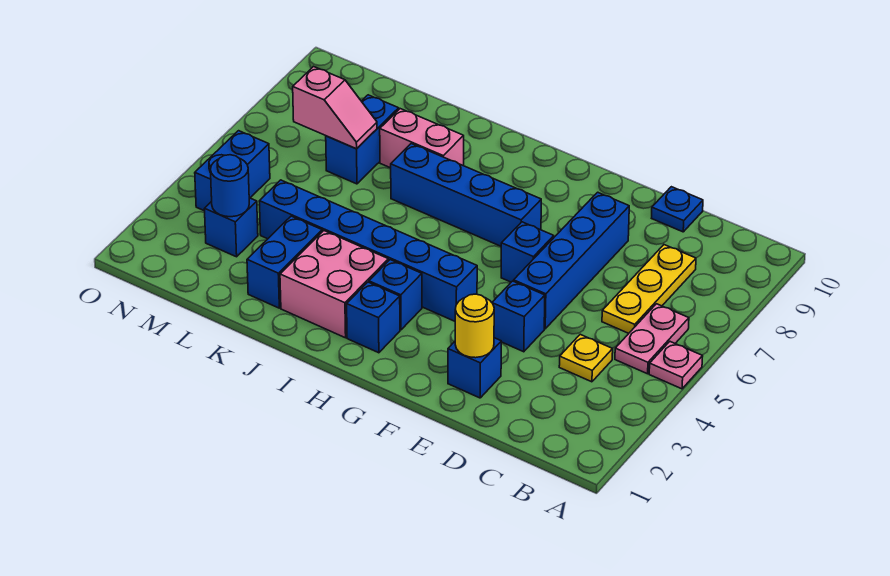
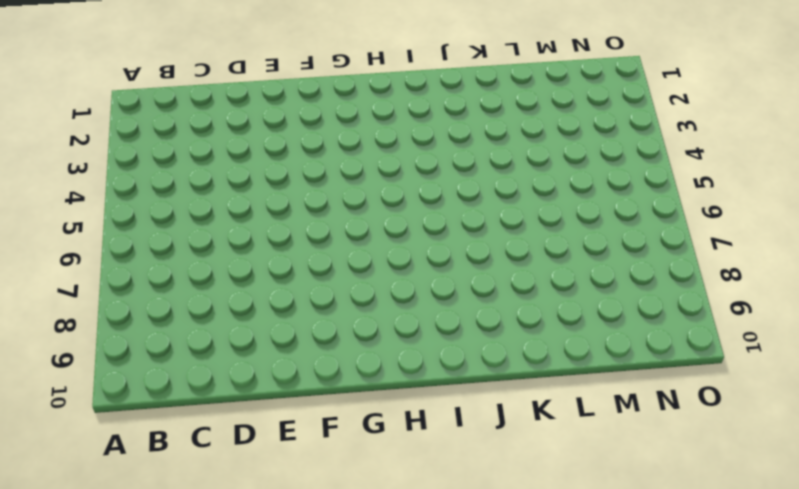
none -> pink 1x1 plate [649,342,703,389]
none -> pink 1x2 plate [615,304,689,374]
none -> yellow 1x1 plate [559,334,613,382]

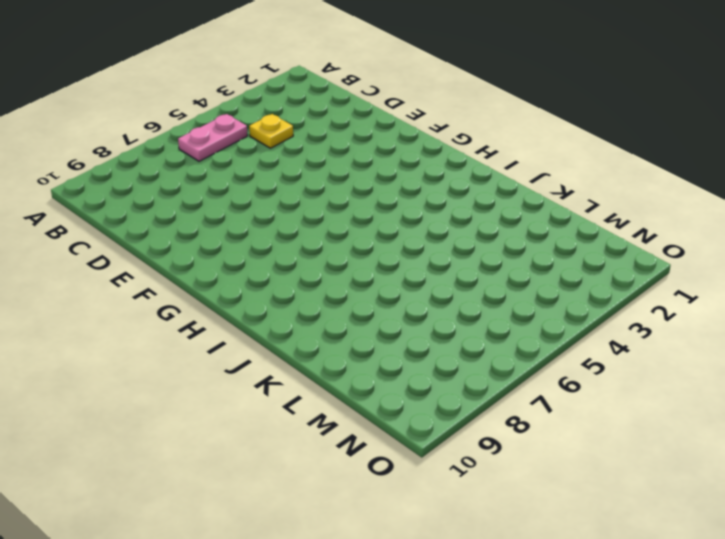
none -> pink 1x1 plate [649,342,703,389]
none -> yellow 1x3 plate [602,245,696,333]
none -> blue 1x1 plate [652,187,703,232]

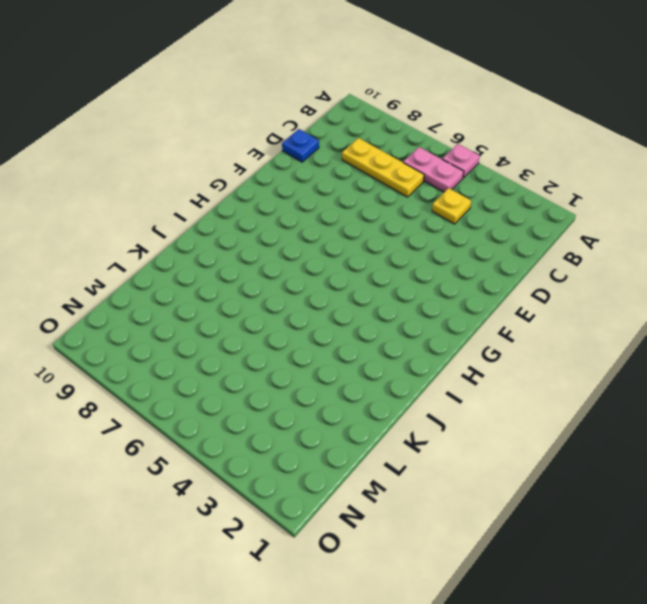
none -> blue 1x1 brick [448,338,501,398]
none -> blue 1x1 brick [492,281,545,352]
none -> blue 1x4 brick [514,192,629,329]

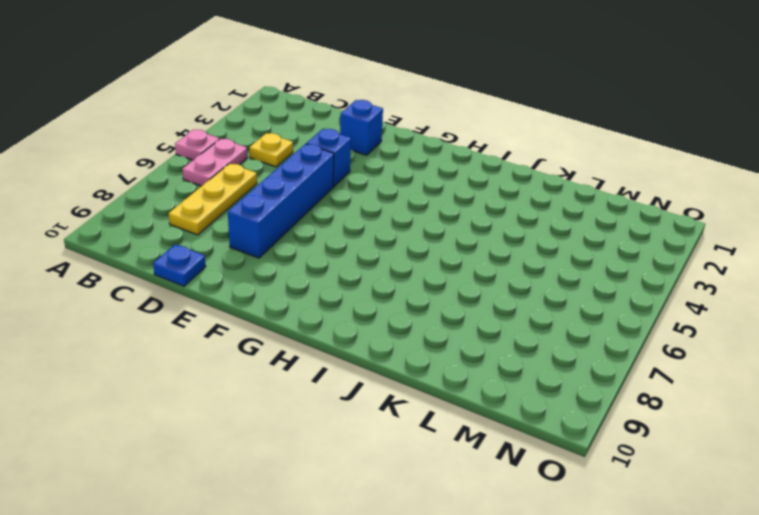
none -> blue 1x1 brick [501,222,554,282]
none -> blue 1x6 brick [259,180,477,321]
none -> blue 1x4 brick [391,144,541,246]

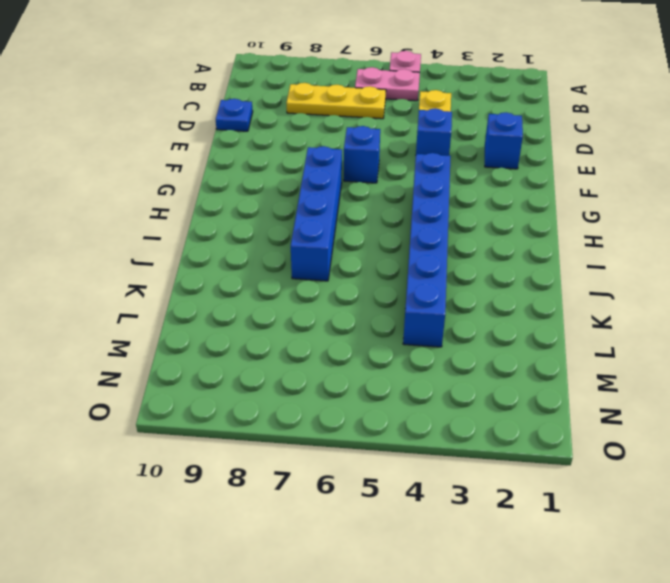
none -> blue 1x4 brick [514,192,629,329]
none -> blue 1x1 brick [347,282,400,353]
none -> blue 1x1 brick [369,260,422,330]

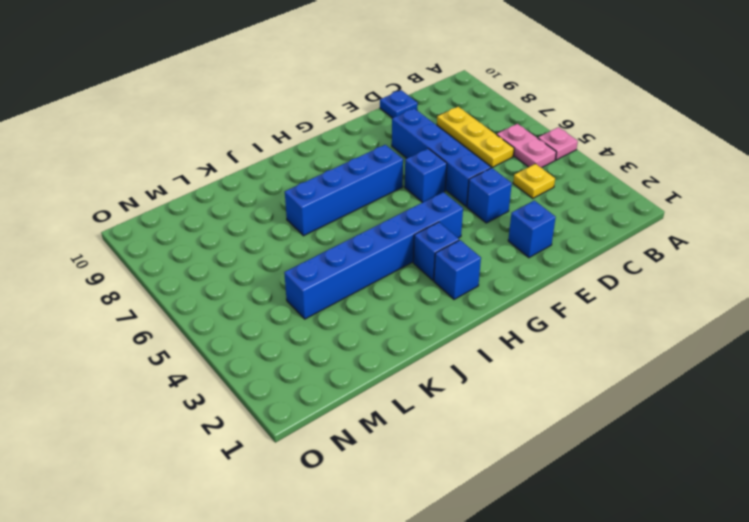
none -> pink 2x2 brick [280,231,388,338]
none -> pink 1x2 brick [380,109,464,168]
none -> blue 1x2 brick [247,216,322,308]

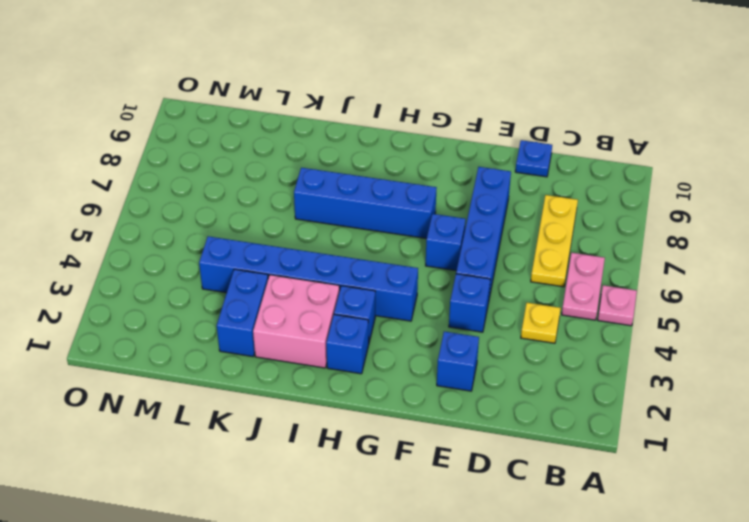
none -> pink 1x2 brick [380,109,464,168]
none -> blue 1x2 brick [326,95,399,184]
none -> blue 1x1 brick [204,198,258,257]

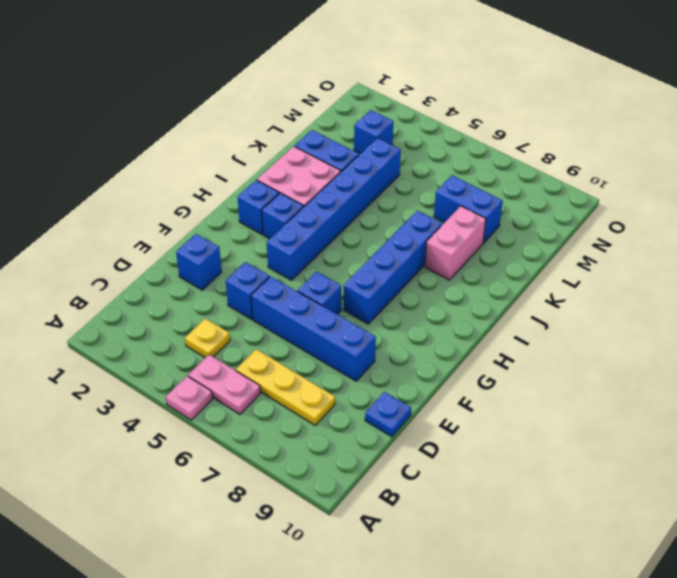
none -> blue 1x2 brick [195,131,270,211]
none -> yellow 1x1 round brick [455,294,494,358]
none -> pink 1x2 slope [293,67,377,149]

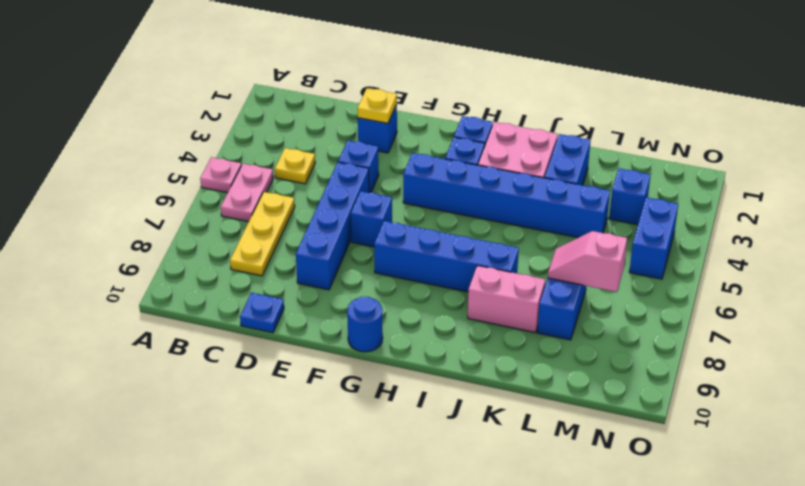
yellow 1x1 plate [358,88,397,123] -> yellow 1x1 round brick [455,294,494,358]
blue 1x1 round brick [347,297,383,352] -> blue 1x1 round brick moved to [210,155,249,217]

